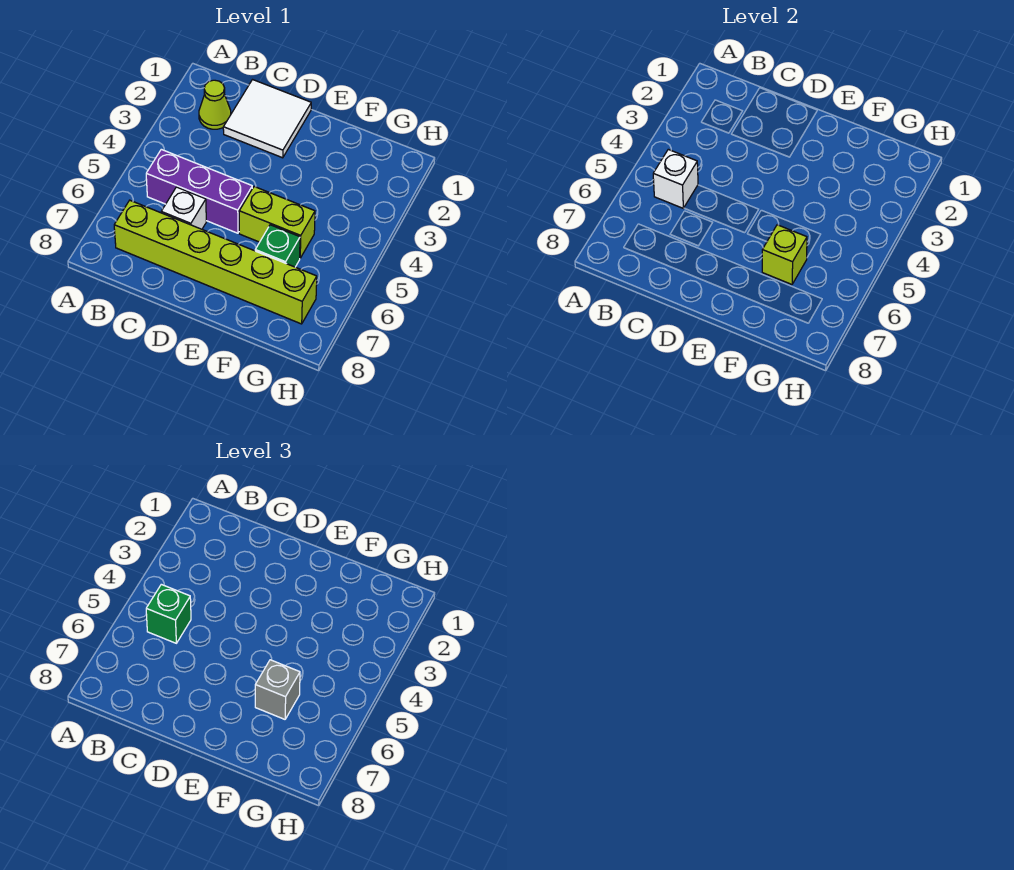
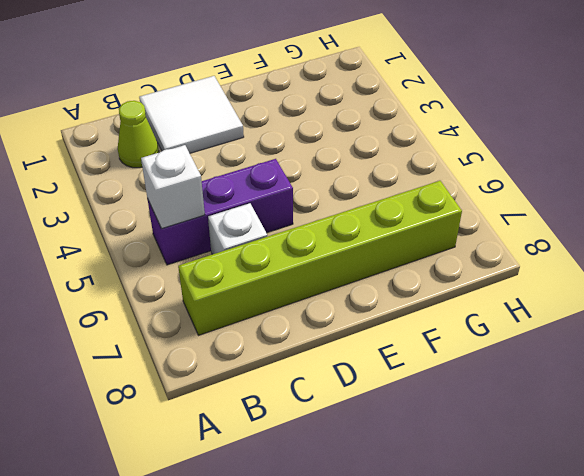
none -> lime 1x2 brick [239,187,315,258]
none -> green 1x1 brick [255,225,300,267]

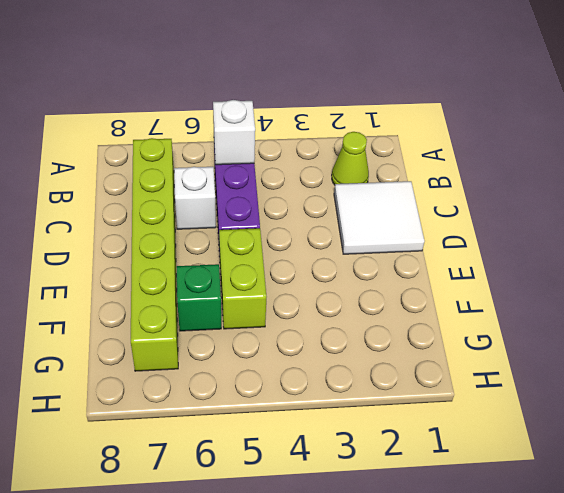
none -> lime 1x1 brick [762,225,807,284]
none -> green 1x1 brick [146,584,191,643]

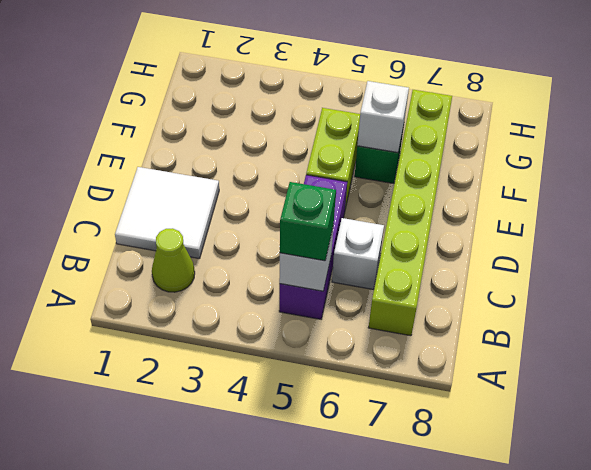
white 1x1 brick [357,81,409,153] -> lime 1x1 brick [762,225,807,284]
none -> grey 1x1 brick [255,660,300,719]

